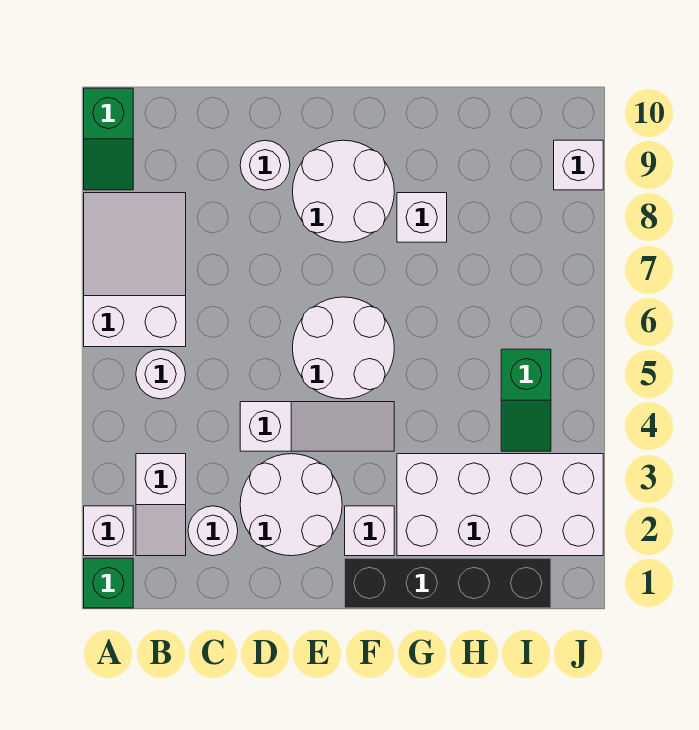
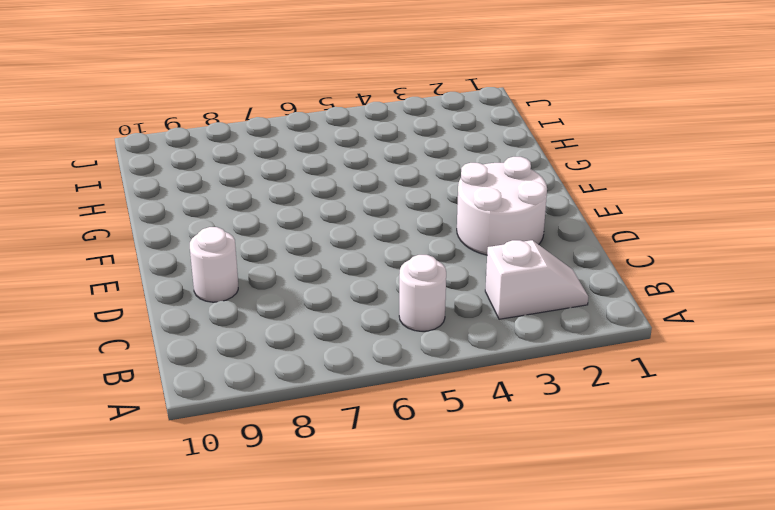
none -> green 1x1 brick [84,558,133,608]
none -> white 1x1 brick [84,506,133,556]
none -> white 2x3 slope [84,193,186,347]

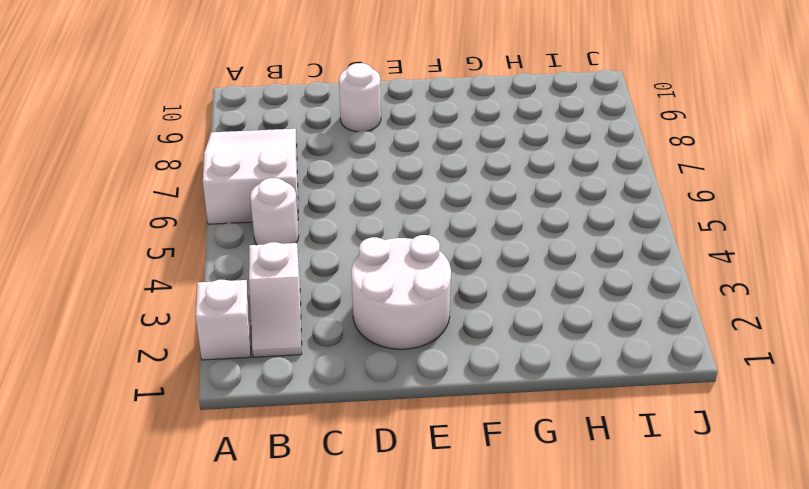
none -> green 1x1 brick [84,558,133,608]
none -> green 1x2 slope [84,88,133,190]
none -> white 1x1 round brick [188,506,238,556]

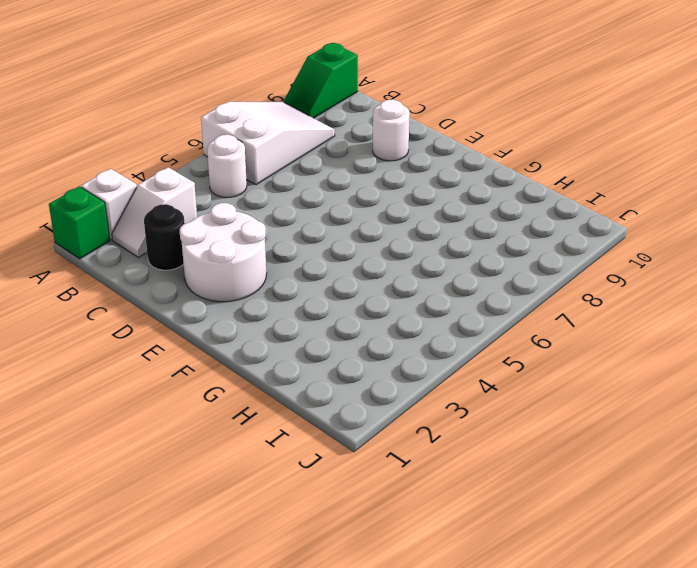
black 1x1 round brick [144,204,185,270] -> white 1x1 round brick [188,506,238,556]
none -> white 1x3 slope [240,402,394,451]
none -> white 2x2 round brick [293,297,394,399]
none -> white 2x2 round brick [293,140,394,242]

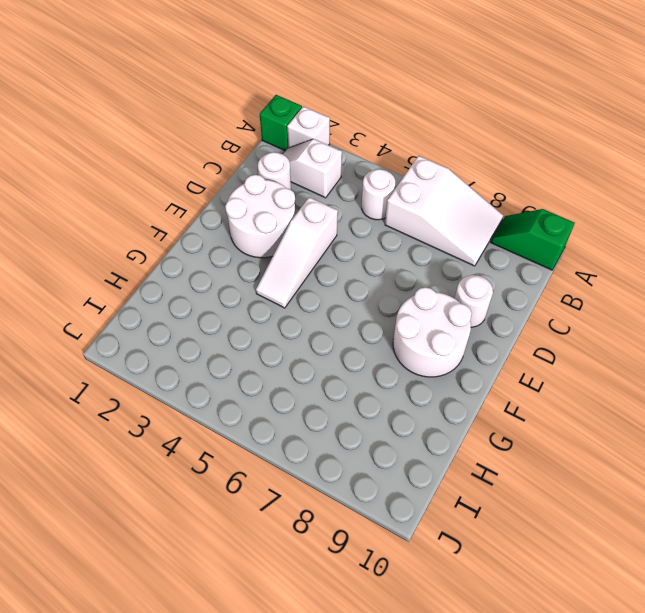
none -> white 2x2 round brick [293,297,394,399]
none -> black 1x4 brick [345,558,551,608]
none -> white 1x1 brick [345,506,394,556]

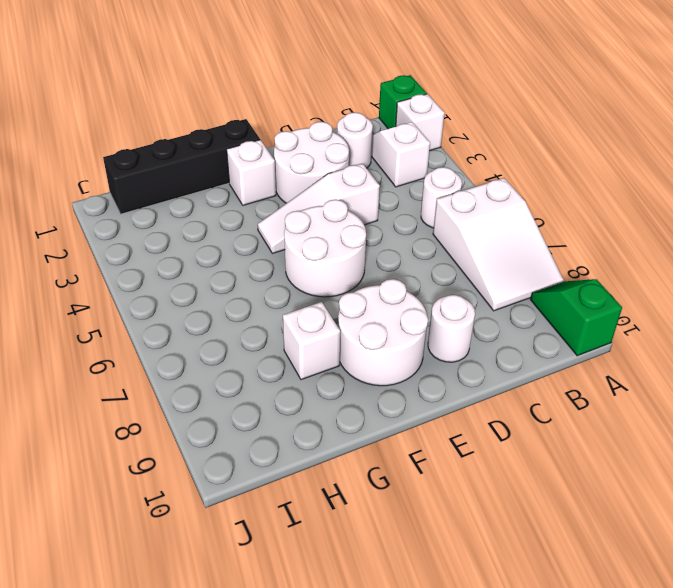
none -> white 2x4 brick [397,454,603,556]
none -> green 1x2 slope [501,349,551,451]
none -> white 1x1 brick [554,140,603,190]

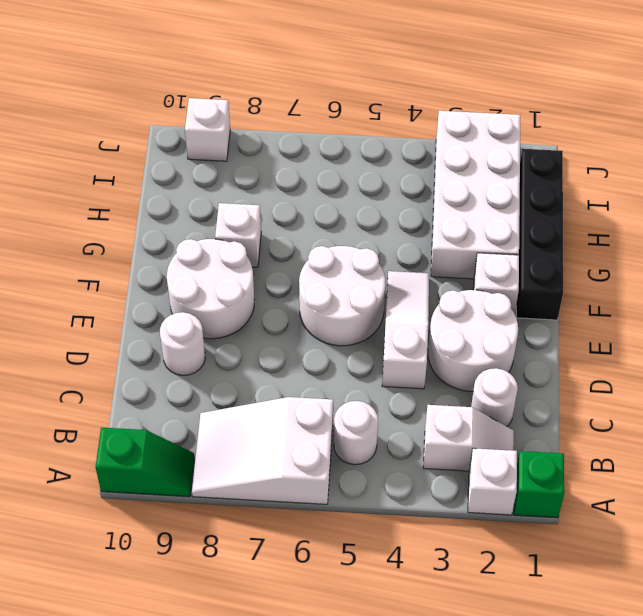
none -> green 1x2 slope [501,349,551,451]

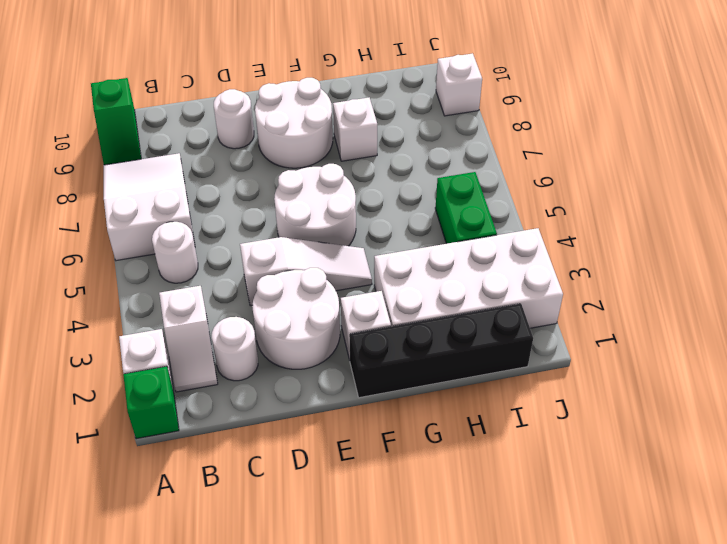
green 1x2 brick [435,172,497,244] -> green 1x2 slope [501,349,551,451]

